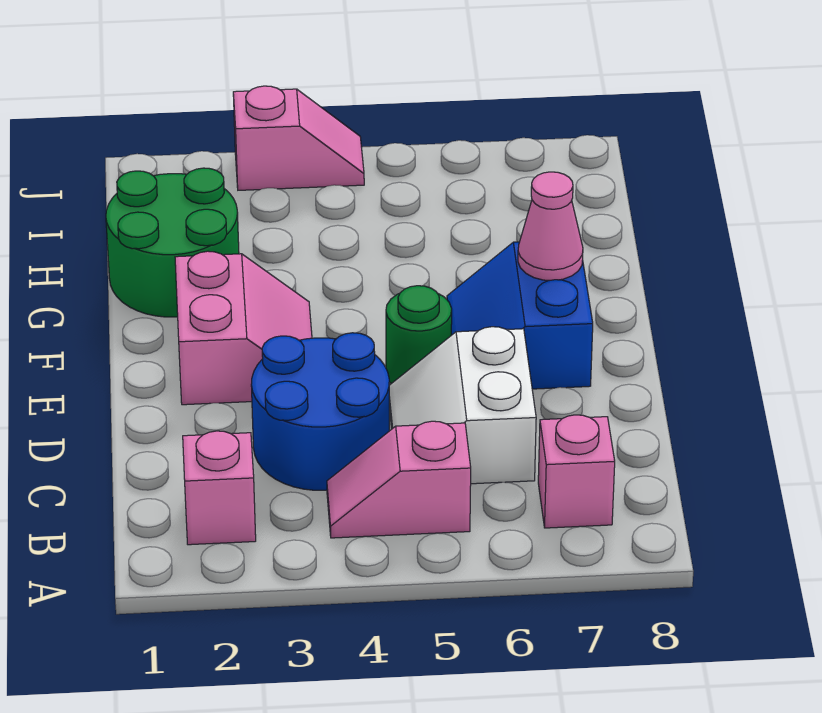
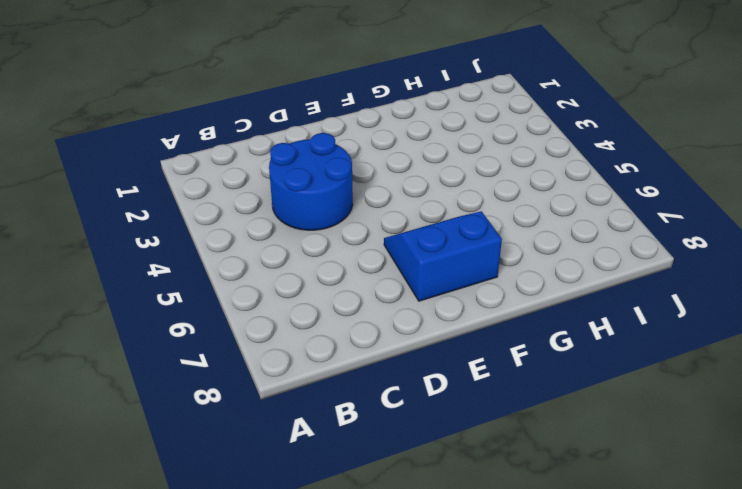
none -> pink 1x1 brick [183,431,256,545]
none -> pink 1x2 slope [327,421,471,538]

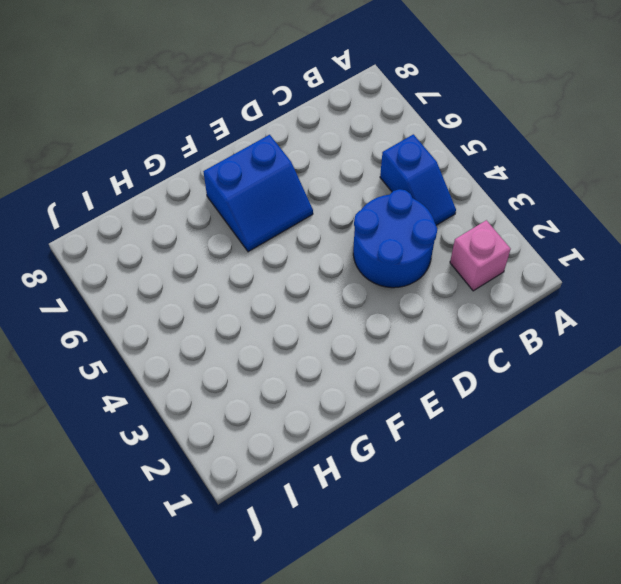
blue 1x2 slope [380,134,456,225] -> pink 1x2 slope [327,421,471,538]
none -> pink 1x1 brick [538,415,615,528]
none -> white 2x2 slope [389,327,536,484]

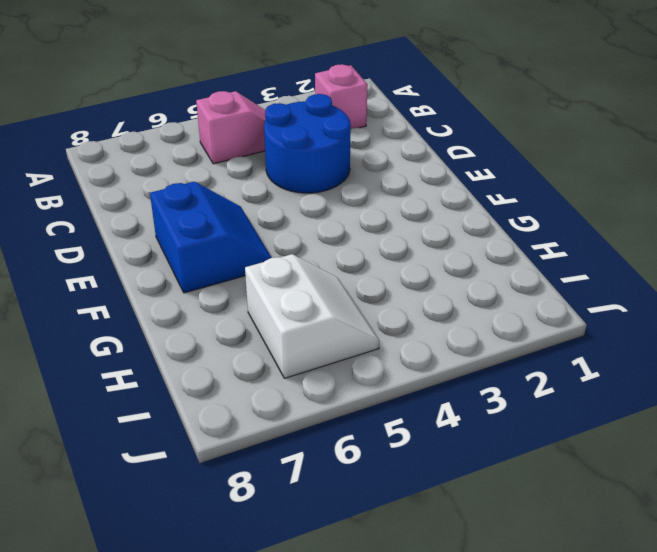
white 2x2 slope [245,254,379,378] -> white 2x2 slope moved to [389,327,536,484]
none -> pink 1x1 brick [538,415,615,528]
none -> pink 2x2 slope [175,251,312,405]

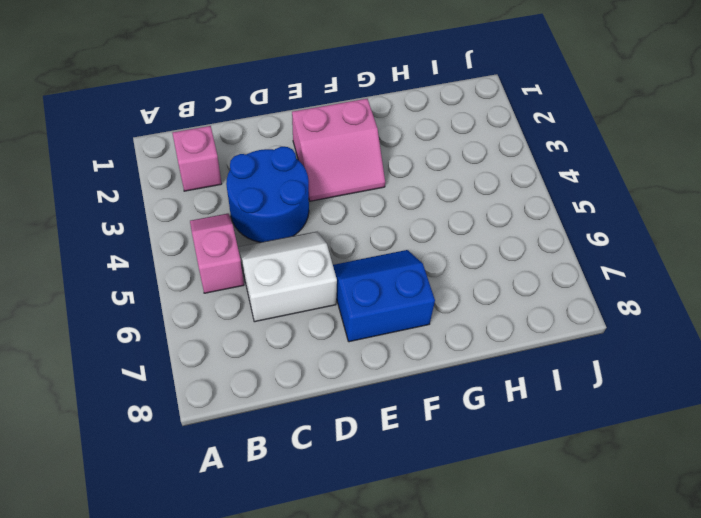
none -> pink 1x1 brick [538,415,615,528]
none -> green 1x1 round brick [386,286,452,384]

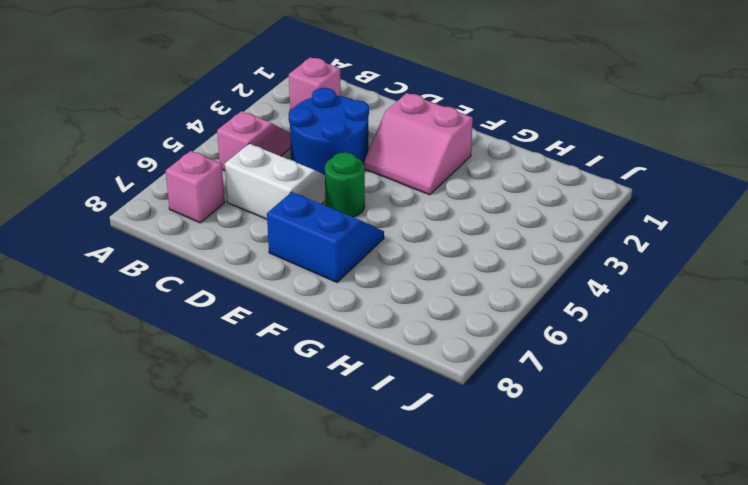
none -> green 2x2 round brick [106,168,239,317]
none -> pink 1x2 slope [233,86,364,190]

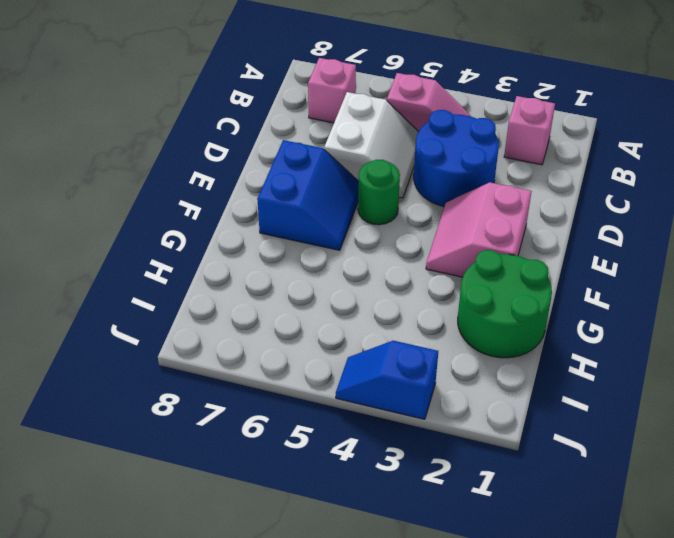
blue 1x2 slope [336,341,438,419] -> pink 1x2 slope [233,86,364,190]
none -> pink 1x1 cone [518,172,583,280]

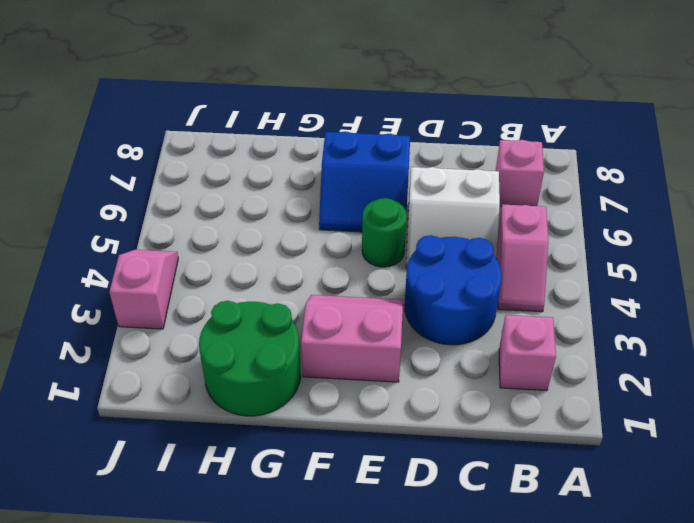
none -> pink 1x1 cone [518,172,583,280]

